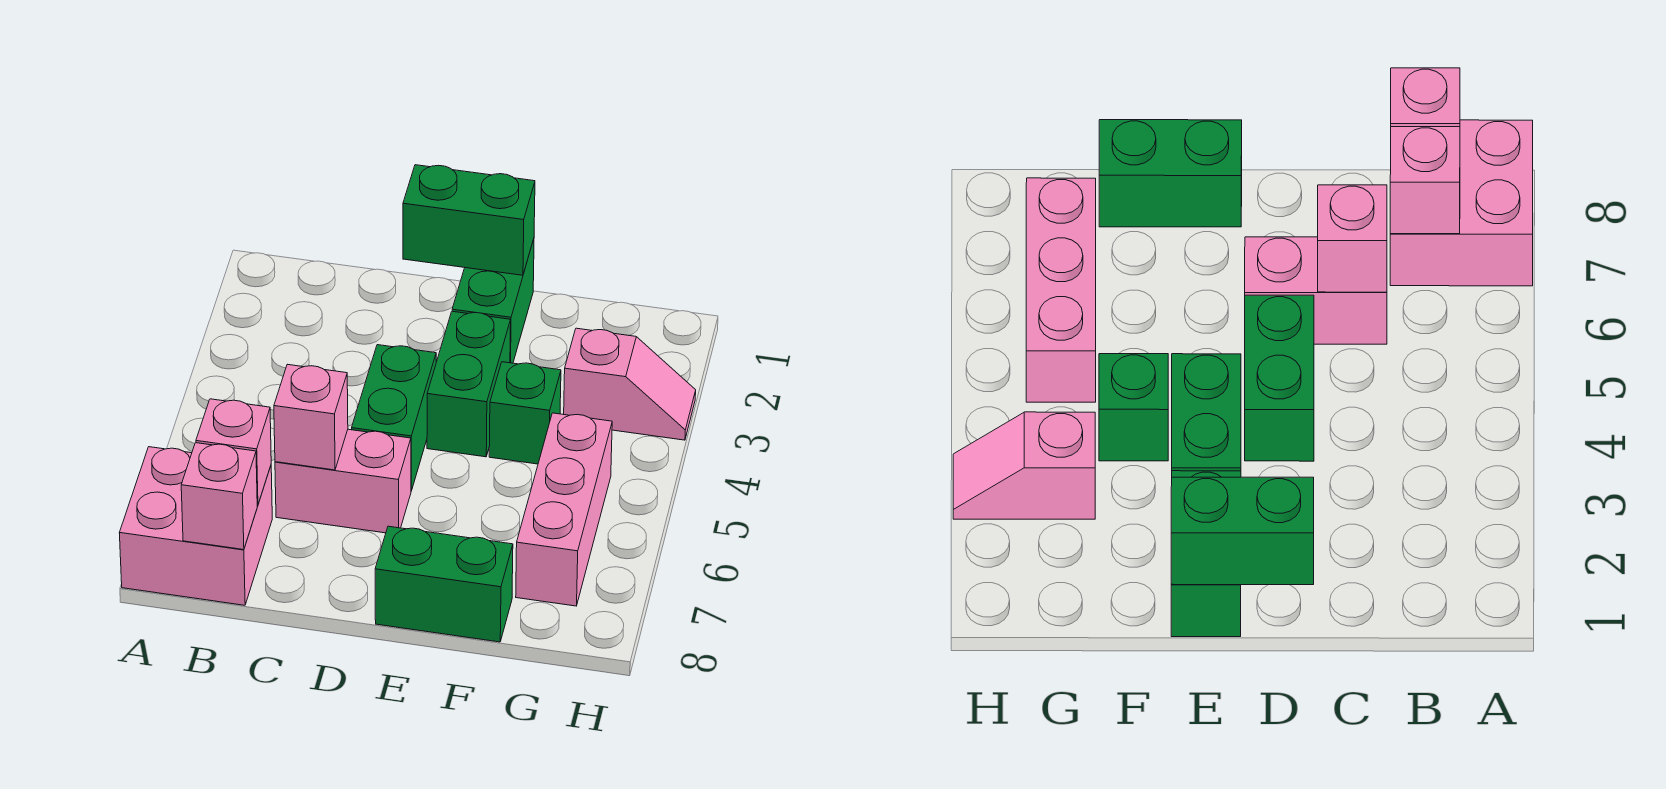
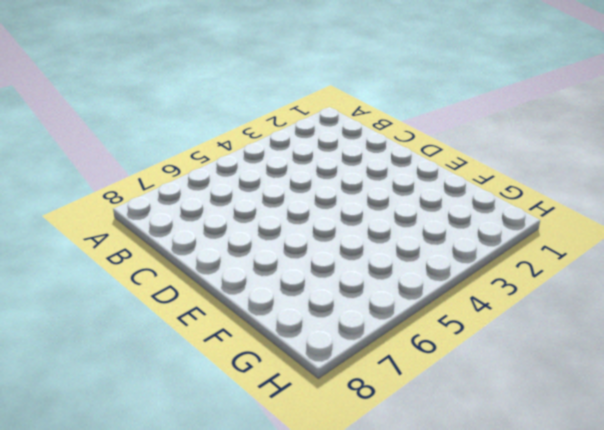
none -> pink 2x2 brick [120,447,272,605]
none -> pink 1x2 brick [275,429,411,533]
none -> green 1x2 brick [352,345,436,491]

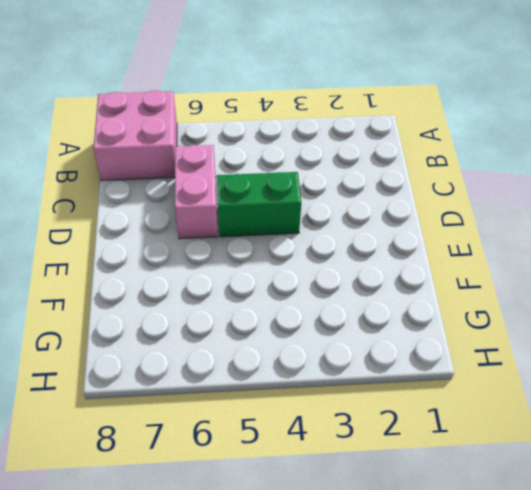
none -> green 1x2 brick [452,239,534,363]
none -> green 1x2 brick [427,311,511,457]
none -> green 1x2 brick [375,526,513,642]

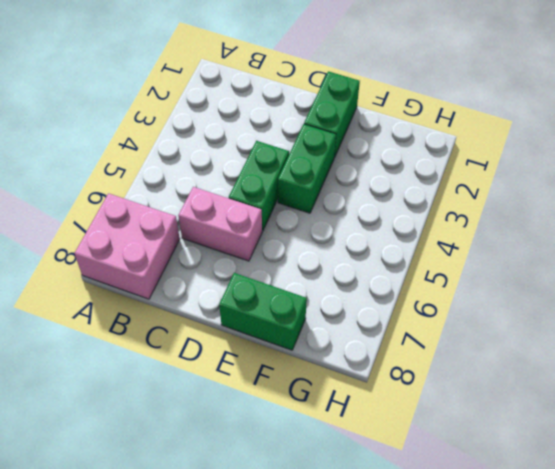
none -> green 1x1 brick [489,362,561,464]
none -> pink 1x2 slope [564,328,696,440]
none -> pink 1x3 brick [516,413,612,606]

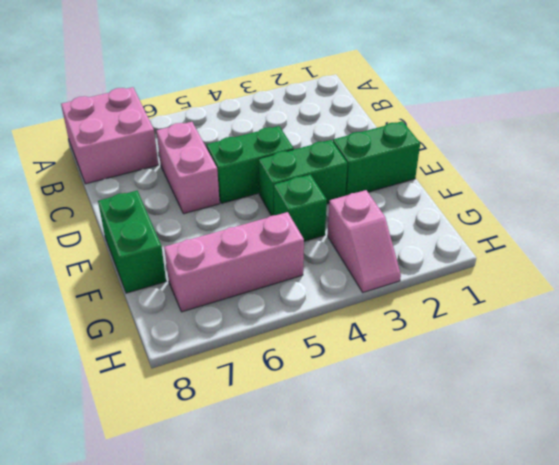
none -> pink 1x1 brick [196,399,271,505]
none -> pink 1x1 brick [181,443,257,550]
none -> pink 1x1 brick [274,364,348,470]

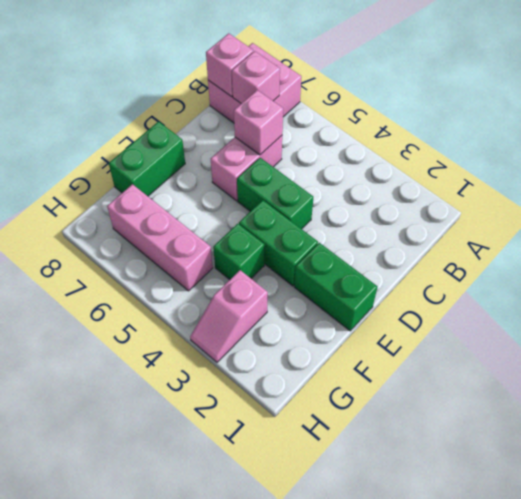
none -> green 1x2 brick [403,165,535,275]

